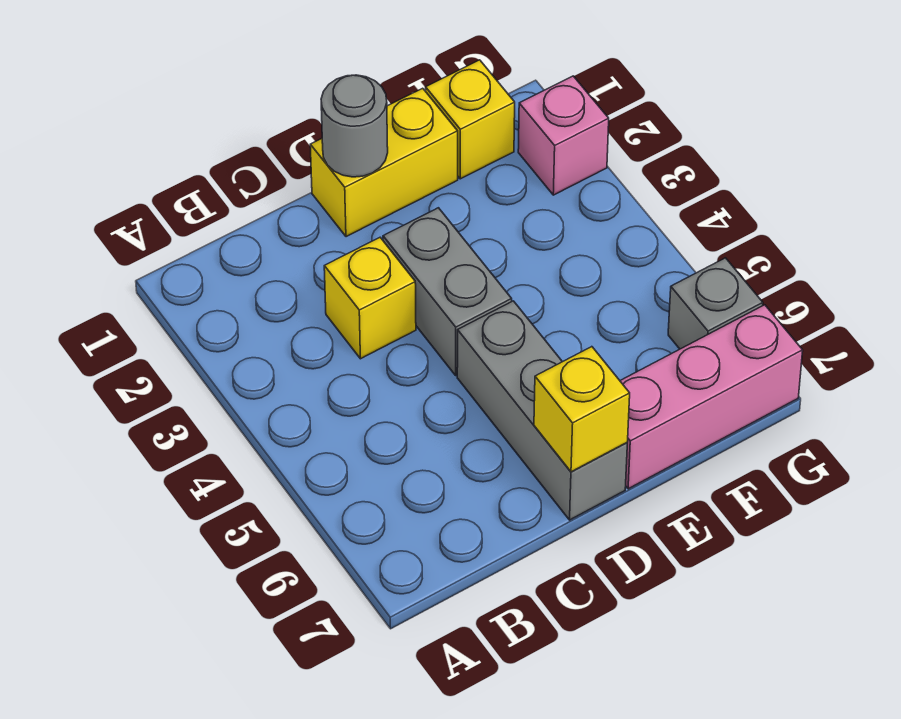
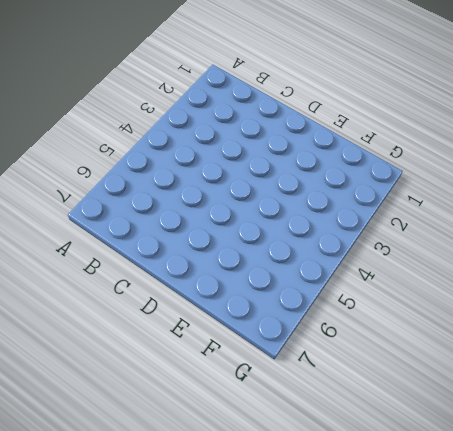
none -> yellow 1x1 brick [324,238,416,359]
none -> yellow 1x2 brick [310,88,458,237]

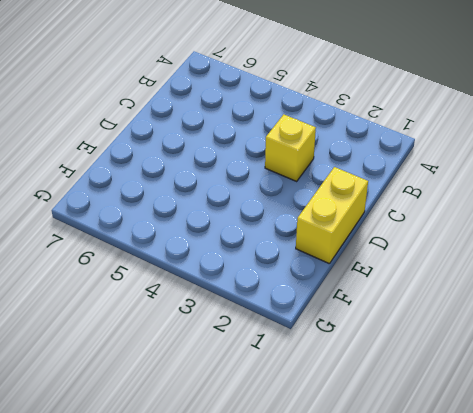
none -> grey 1x2 brick [383,208,512,375]
none -> grey 1x3 brick [457,301,627,520]

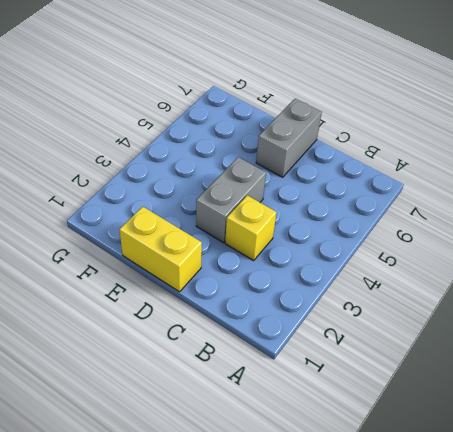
grey 1x2 brick [256,99,322,177] -> grey 1x3 brick [457,301,627,520]
none -> pink 1x3 brick [620,305,803,489]
none -> yellow 1x1 brick [426,60,515,179]

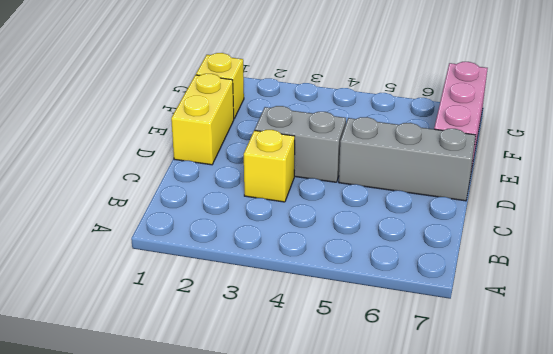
none -> pink 1x1 brick [518,76,609,195]
none -> grey 1x1 brick [668,258,763,349]

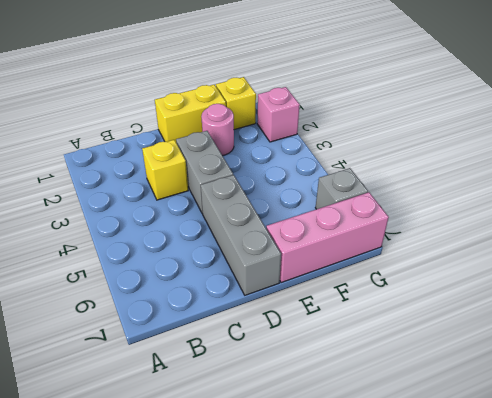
pink 1x1 round brick [201,104,234,156] -> none
none -> grey 1x1 round brick [321,75,388,177]
none -> yellow 1x1 brick [534,347,630,472]

